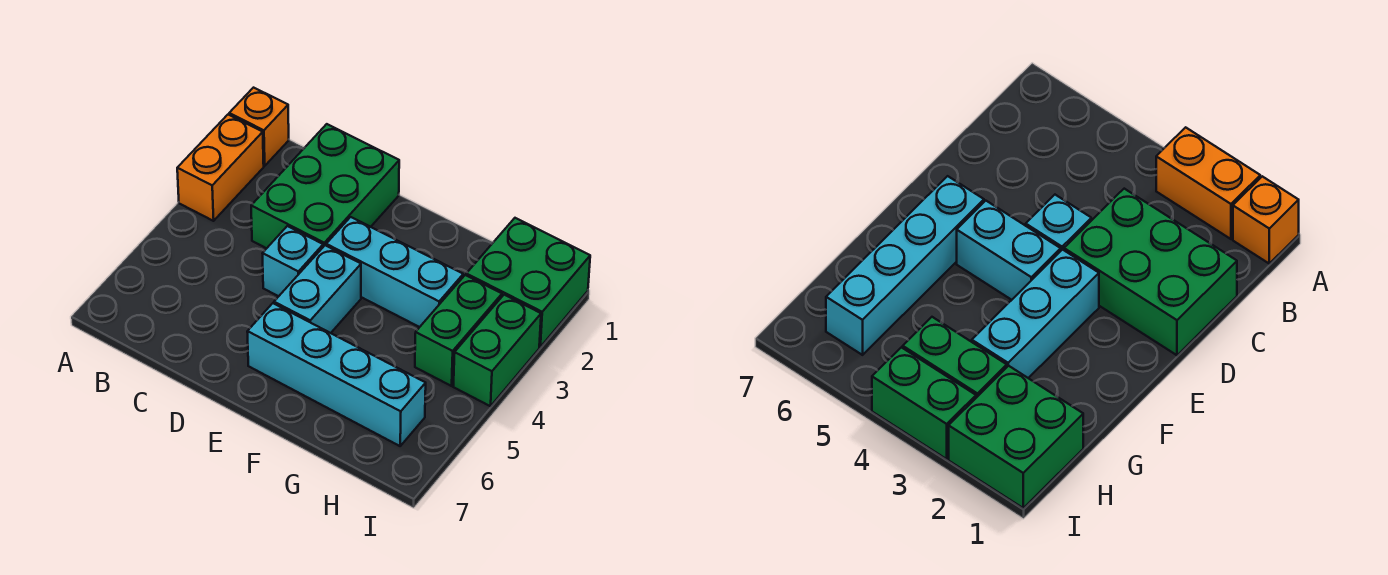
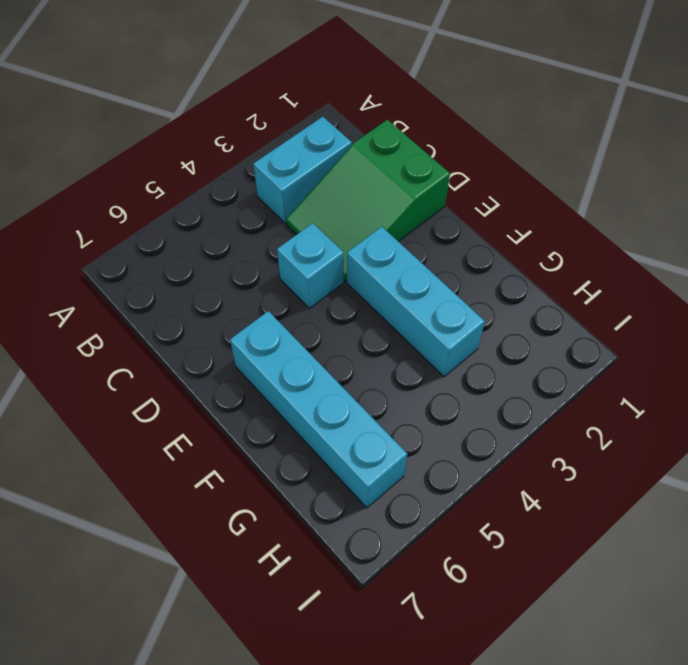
cyan 1x2 brick [253,117,352,223] -> cyan 1x2 brick moved to [274,245,361,333]
green 2x3 slope [286,120,450,281] -> green 2x3 brick [251,124,399,248]
none -> orange 1x1 brick [229,88,289,166]
none -> orange 1x2 brick [177,115,264,221]

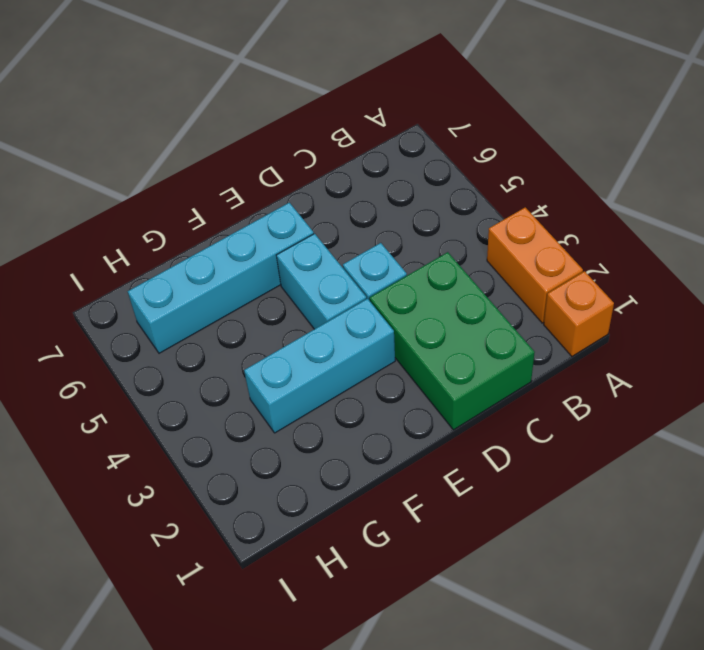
none -> green 2x2 brick [466,218,590,347]
none -> green 1x2 brick [415,275,502,386]

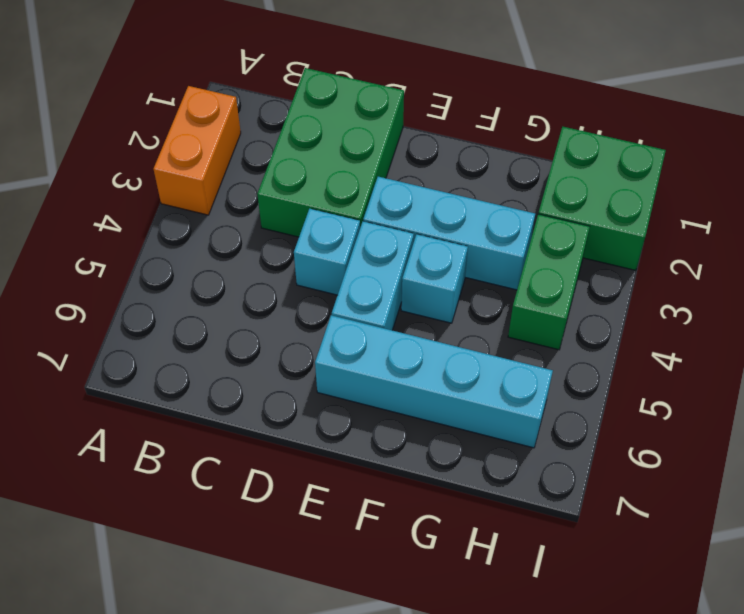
cyan 1x1 brick [401,234,468,323] -> none
none -> orange 1x1 brick [229,88,289,166]
none -> green 1x2 brick [454,295,541,406]

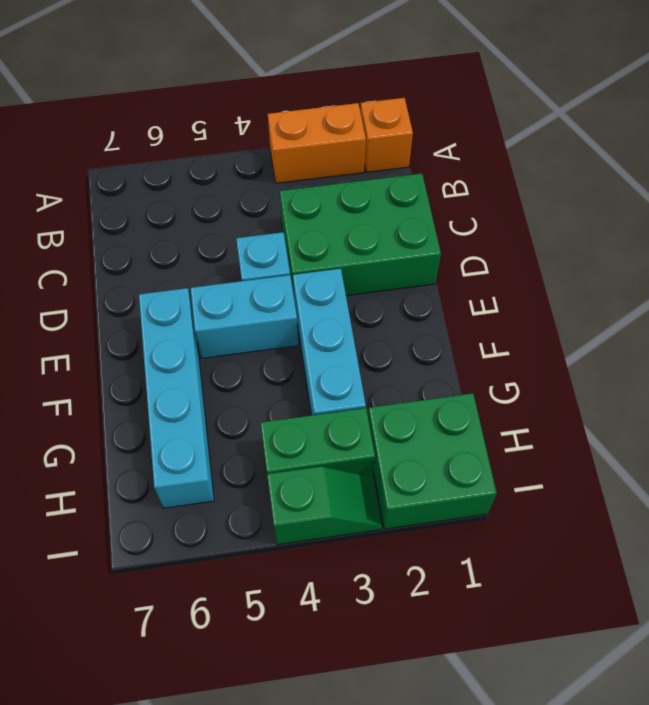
green 1x2 slope [267,466,382,545] -> green 1x2 brick [454,295,541,406]

